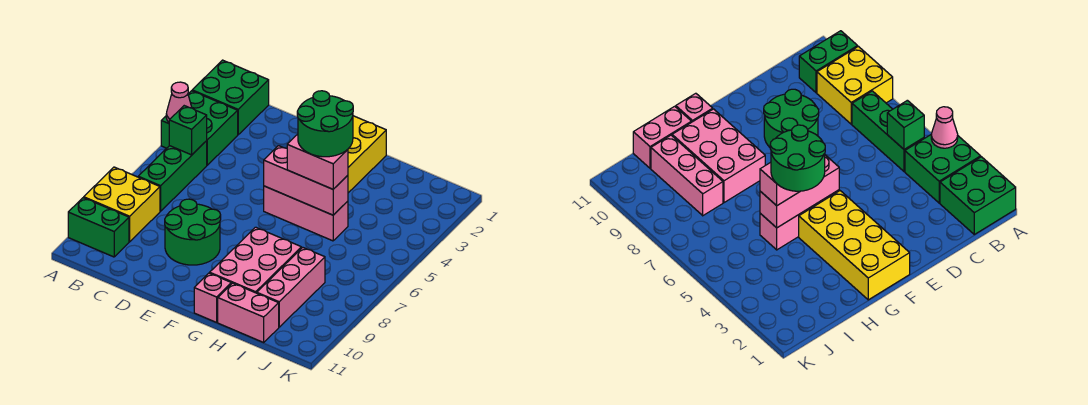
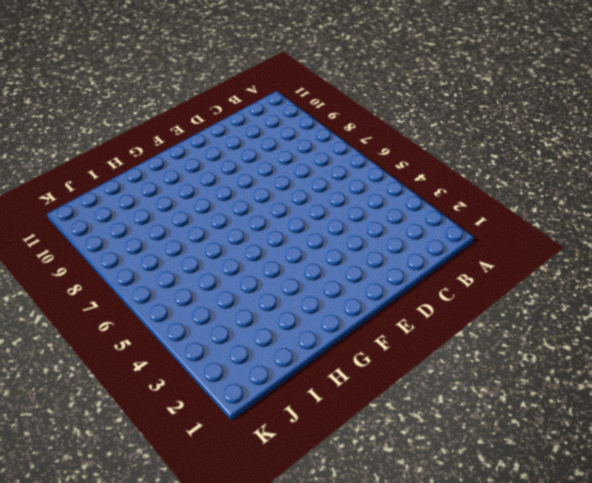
none -> green 2x2 brick [192,60,269,135]
none -> green 2x2 brick [161,91,238,165]
none -> yellow 2x2 brick [84,167,160,242]

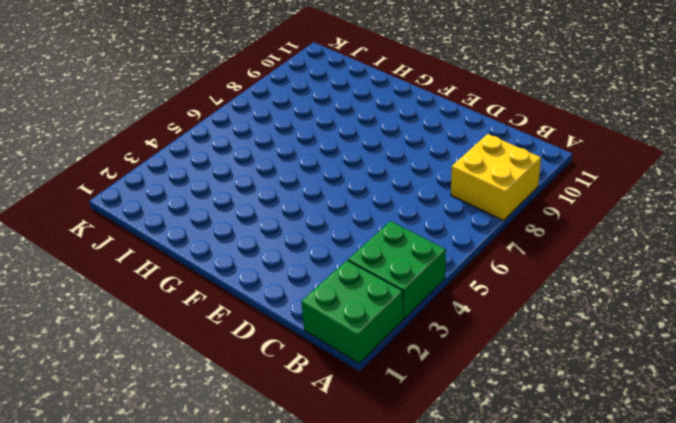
none -> green 1x2 brick [68,198,129,257]
none -> green 1x3 brick [138,141,207,211]
none -> green 2x2 round brick [165,199,221,265]

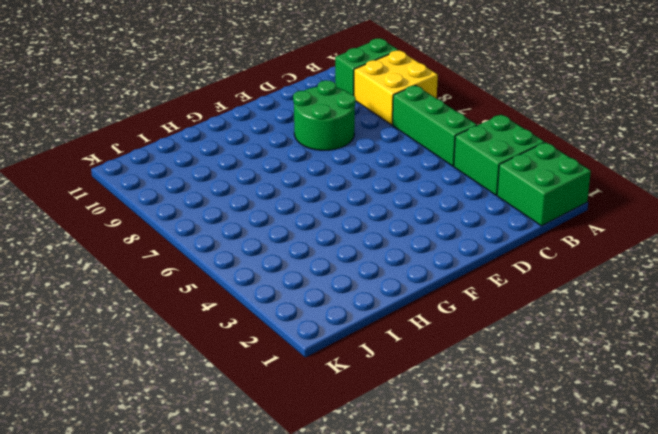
none -> yellow 2x4 brick [348,116,386,193]
none -> pink 1x3 brick [264,186,348,241]
none -> pink 2x3 brick [210,227,301,293]

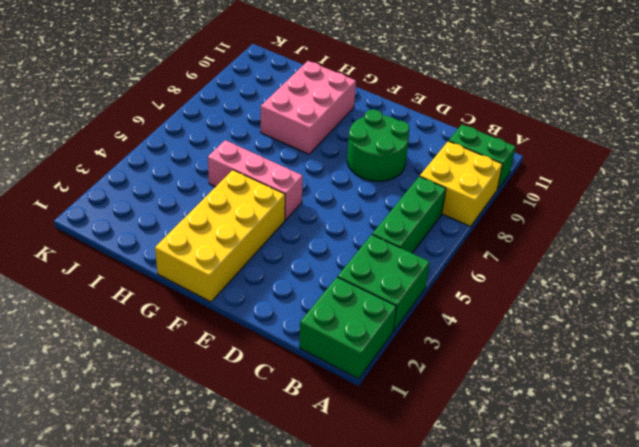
none -> pink 1x1 brick [194,273,231,322]
none -> pink 1x2 brick [218,283,279,342]
none -> pink 1x3 brick [257,247,325,327]

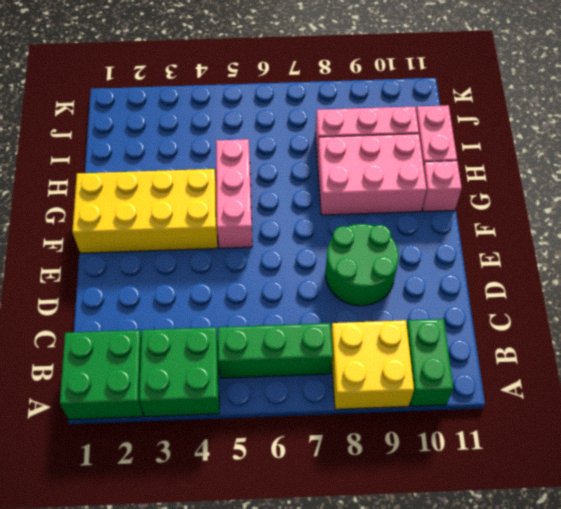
none -> pink 1x1 cone [166,82,192,122]
none -> green 1x1 brick [169,106,207,155]
none -> pink 1x3 brick [264,146,348,215]

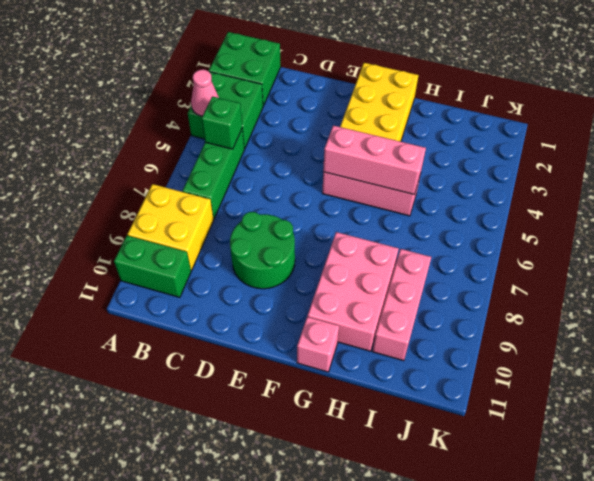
none -> pink 1x2 brick [218,283,279,342]
none -> pink 1x2 brick [287,134,348,189]
none -> green 2x2 round brick [297,91,353,157]

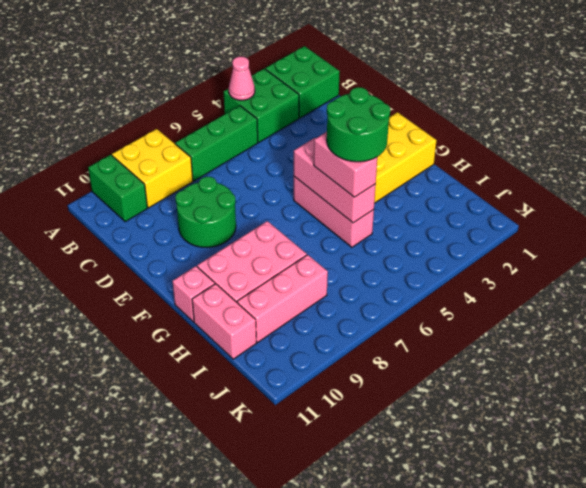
none -> green 1x1 brick [169,106,207,155]

